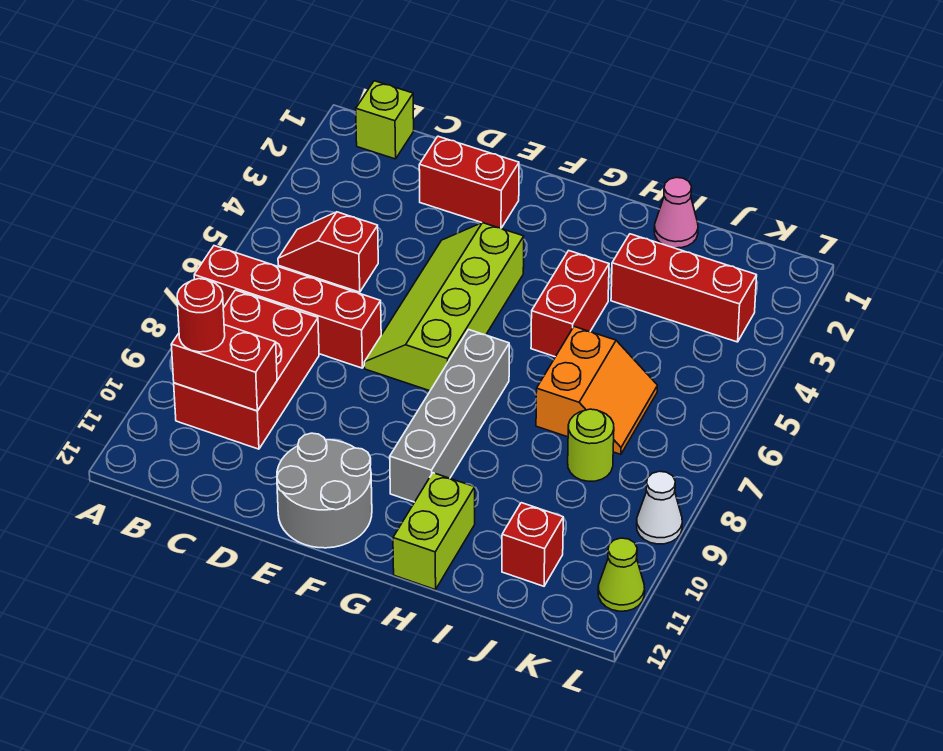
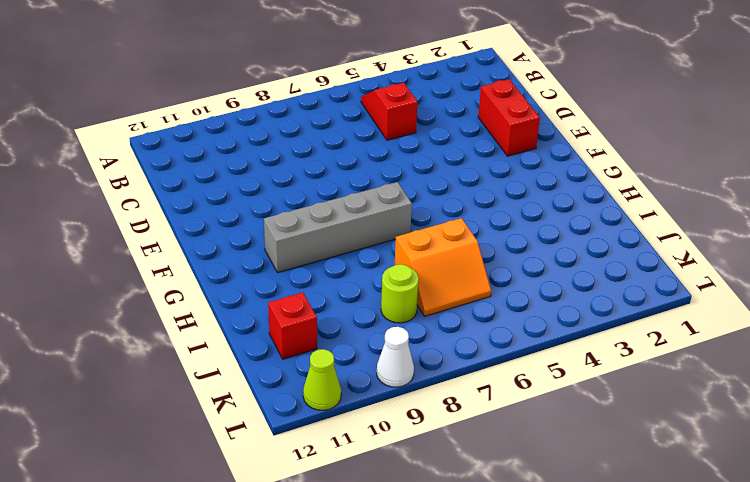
none -> red 1x4 brick [194,246,381,368]
none -> lime 1x1 brick [356,81,414,159]
none -> red 2x3 brick [174,290,319,449]

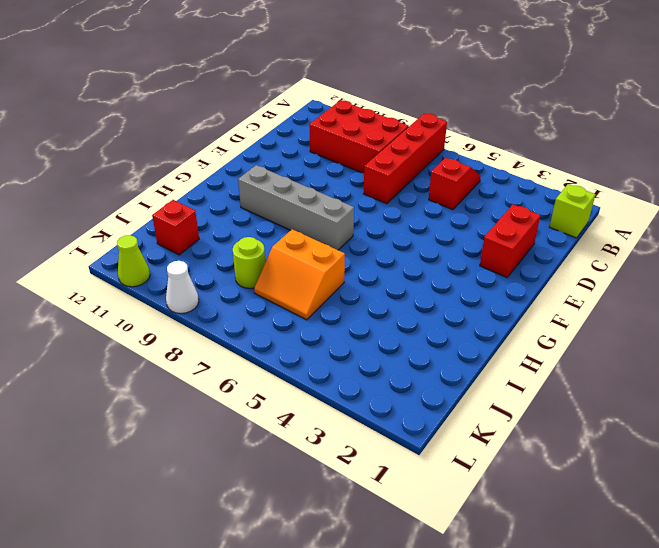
none -> lime 2x4 slope [364,223,524,391]
none -> grey 2x2 round brick [277,433,372,548]
none -> red 1x2 brick [531,251,609,357]

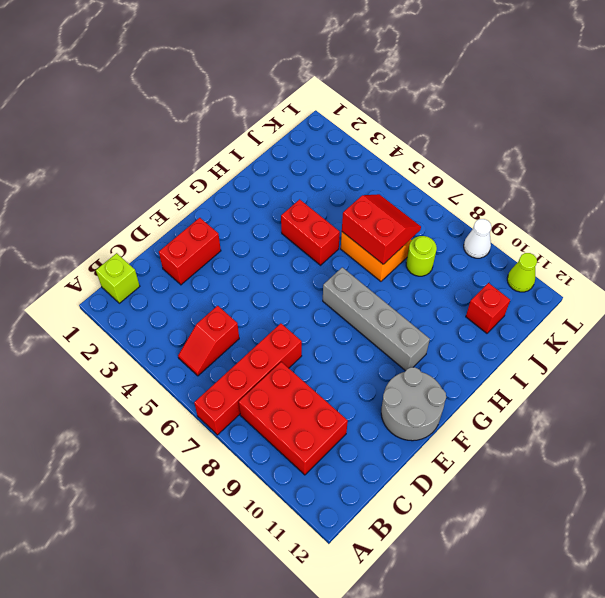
red 2x2 slope [342,194,421,264] -> none
none -> lime 2x4 slope [364,223,524,391]
none -> lime 1x2 brick [393,473,475,590]
none -> pink 1x1 cone [654,177,698,248]

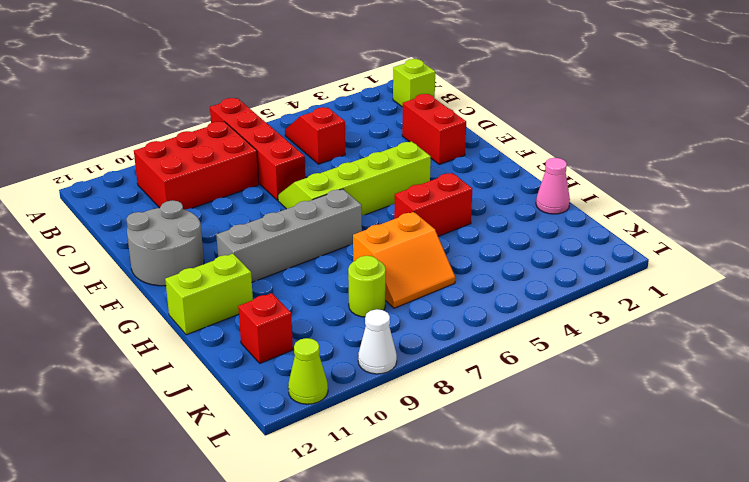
none -> red 1x3 brick [611,234,757,342]
none -> red 1x2 brick [171,325,277,411]
none -> red 1x1 round brick [177,279,225,352]

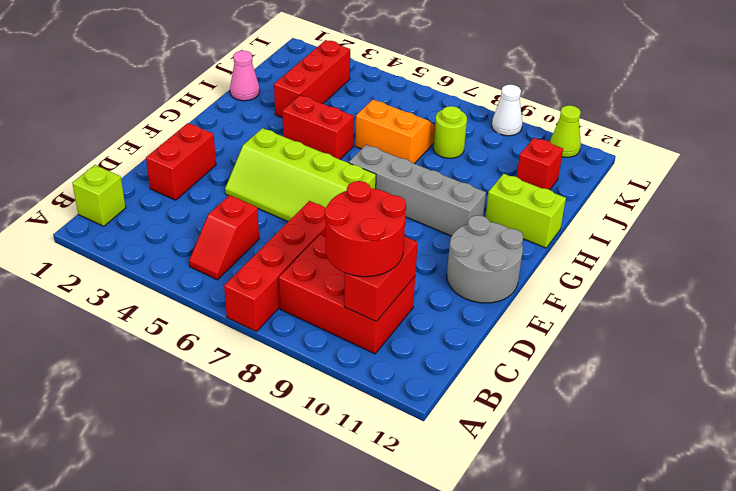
red 2x2 round brick [325,181,406,277] -> red 1x1 round brick [177,279,225,352]

